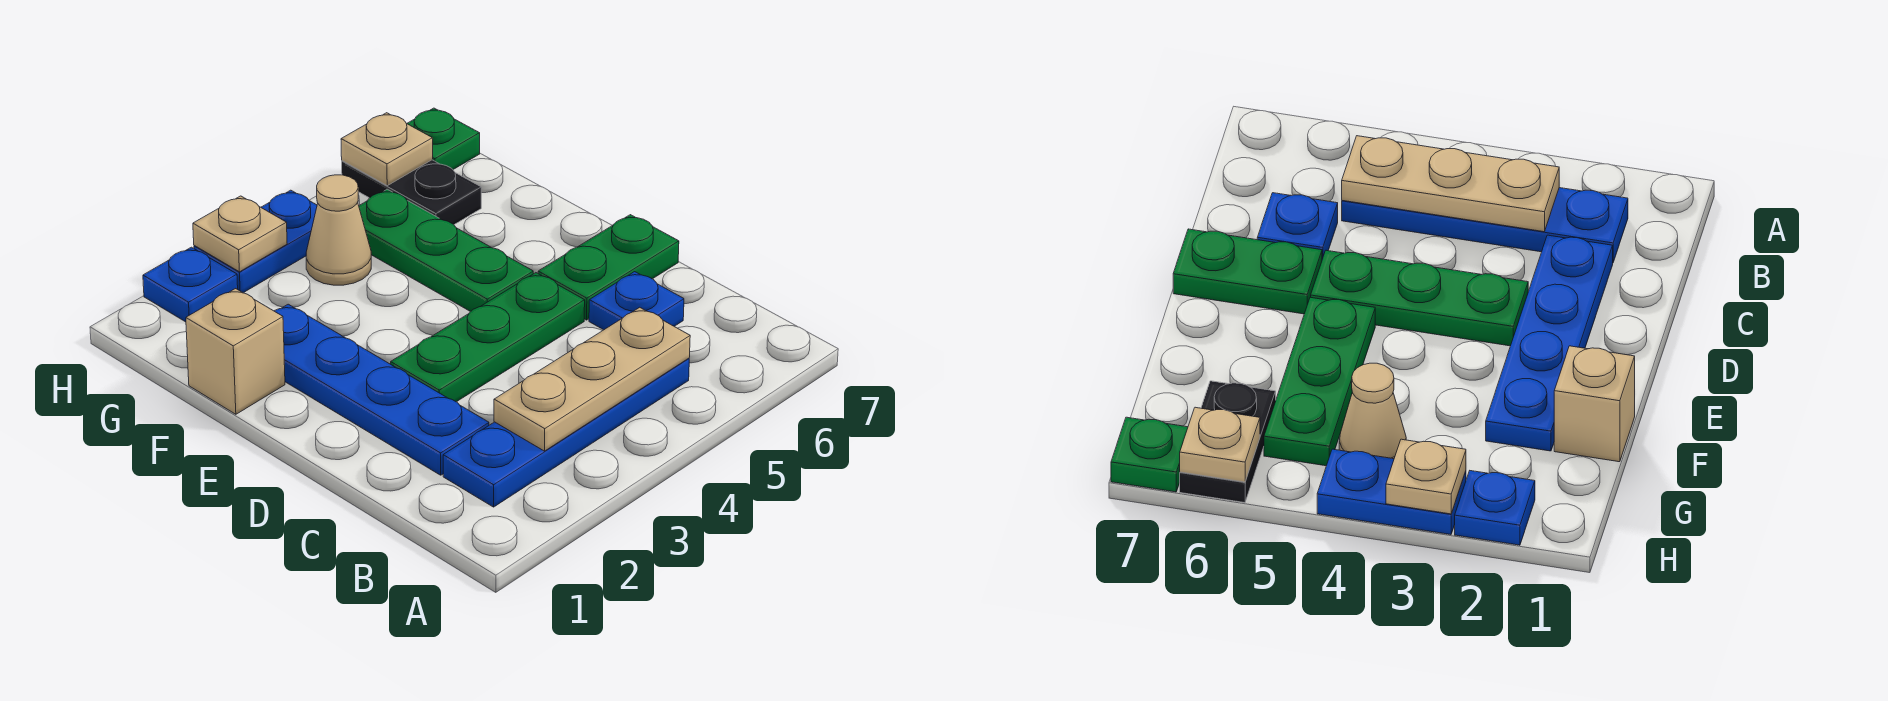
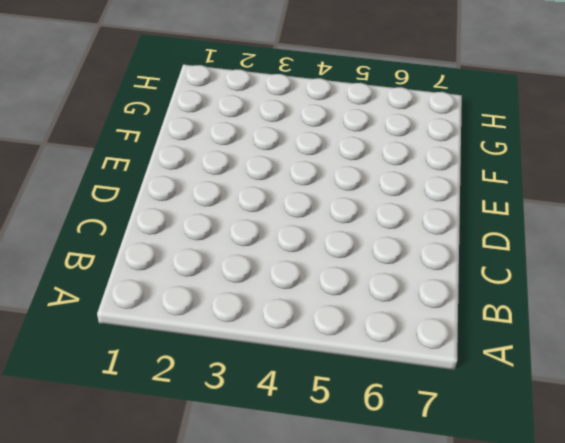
none -> blue 1x4 plate [443,358,689,507]
none -> blue 1x4 plate [275,304,489,475]
none -> blue 1x1 plate [589,272,684,330]

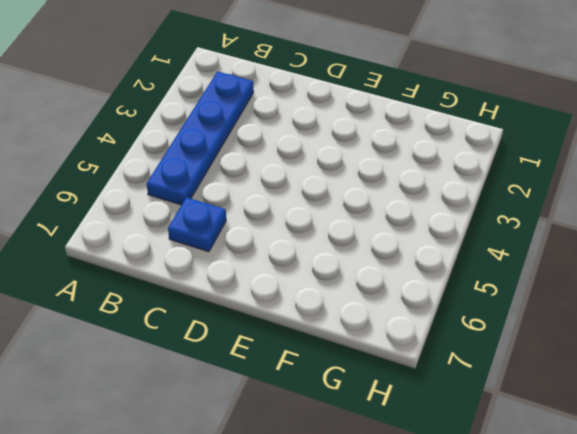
none -> blue 1x4 plate [275,304,489,475]
none -> green 1x3 plate [391,273,585,402]
none -> green 1x2 plate [538,215,679,320]

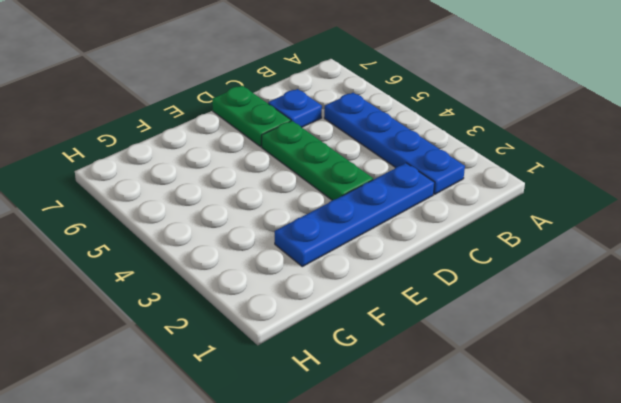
none -> green 1x3 plate [359,189,533,312]
none -> tan 1x1 brick [186,289,285,414]
none -> tan 1x1 cone [306,175,371,285]

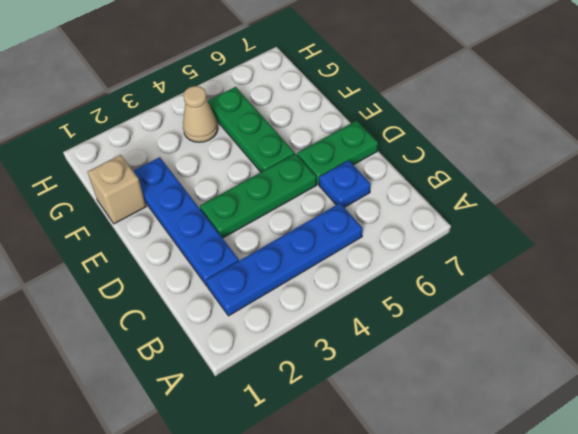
none -> black 1x2 plate [342,160,481,225]
none -> blue 1x1 plate [143,247,238,322]
none -> blue 1x2 plate [194,190,317,293]

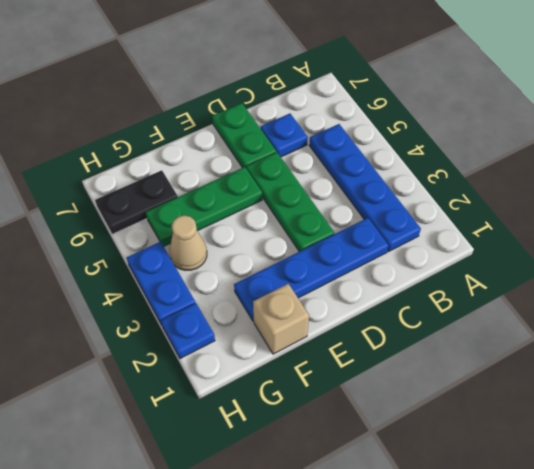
none -> green 1x1 plate [407,108,480,169]
none -> tan 1x3 plate [494,307,690,451]
none -> tan 1x1 plate [193,196,287,272]

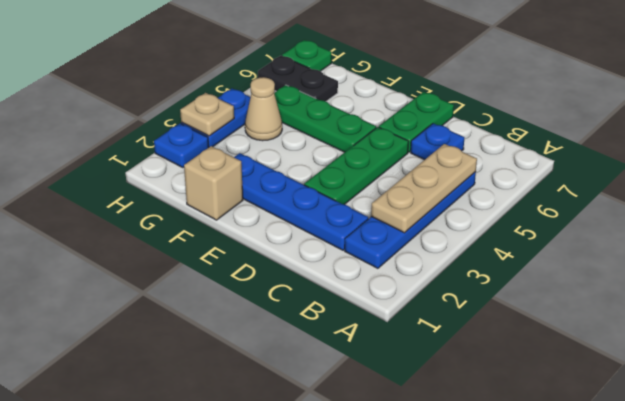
none -> tan 1x1 plate [341,113,433,186]

